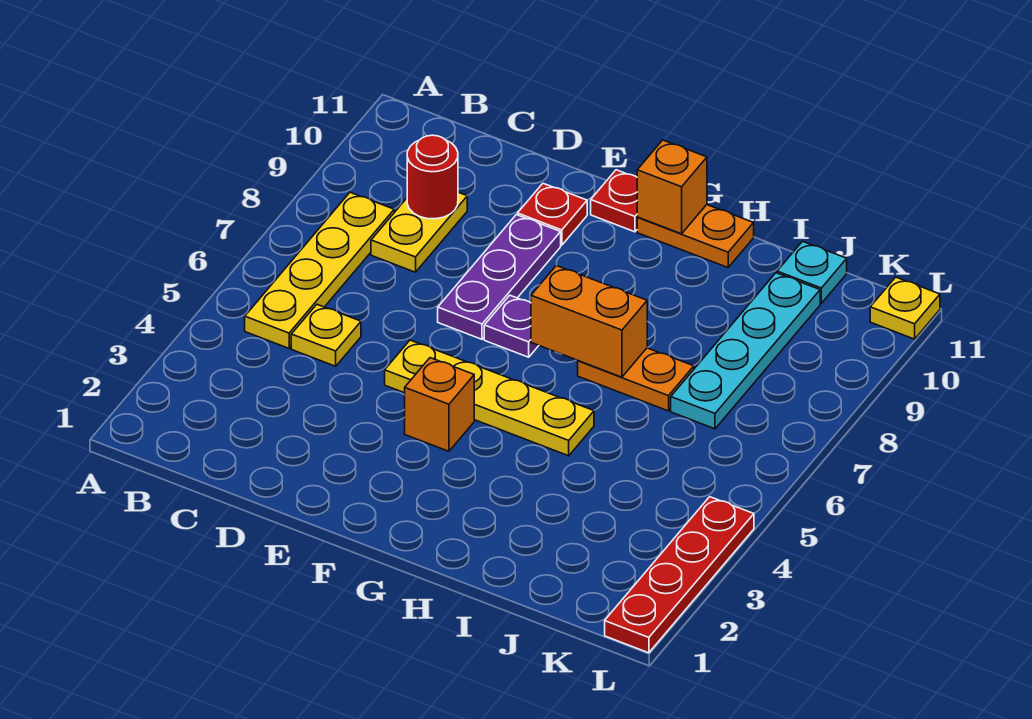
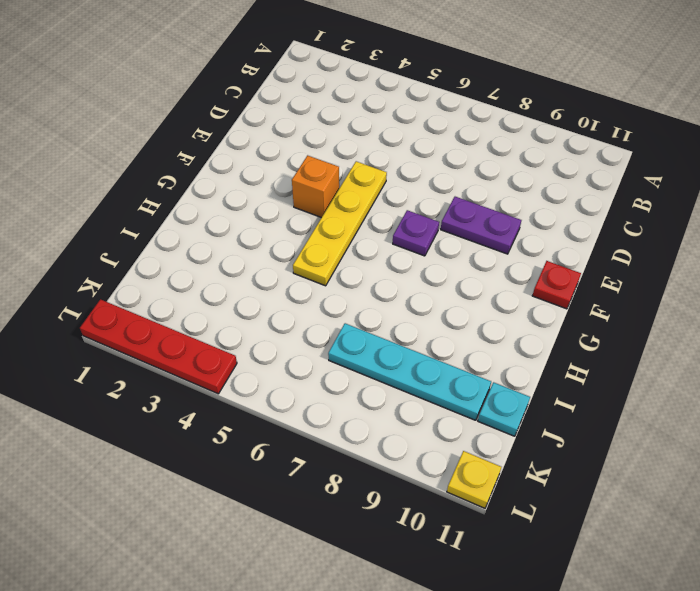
purple 1x2 plate [441,197,521,254] -> purple 1x3 plate [438,215,561,339]
none -> yellow 1x4 plate [245,192,394,348]
none -> yellow 1x1 plate [291,305,361,366]
none -> yellow 1x2 plate [371,192,467,272]

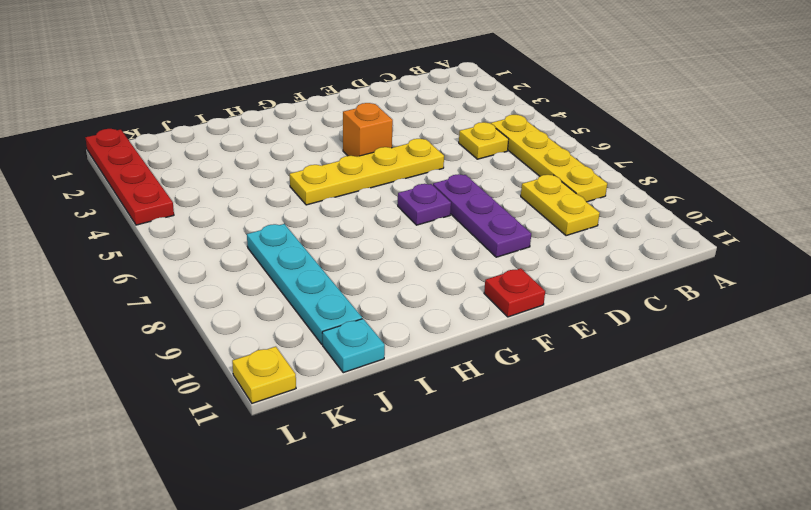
none -> red 1x1 plate [518,183,587,245]
none -> orange 1x2 plate [637,205,754,267]
none -> orange 1x2 plate [578,348,694,411]

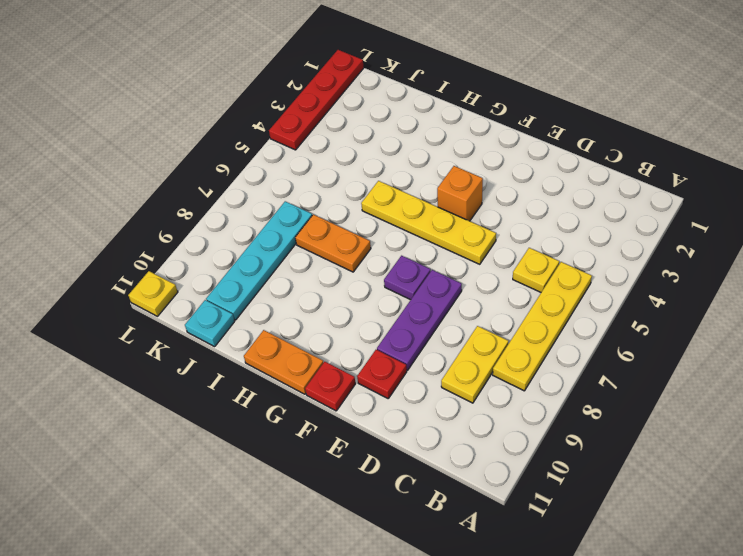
none -> red 1x1 round brick [407,135,458,219]
none -> orange 1x2 brick [531,266,647,377]
none -> orange 1x1 brick [637,140,707,234]

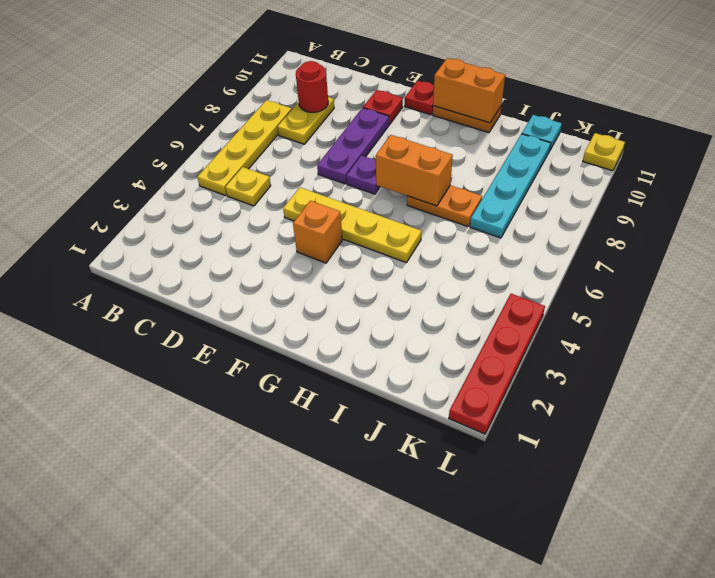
orange 1x2 brick [433,58,505,123] -> orange 1x1 brick [637,140,707,234]

